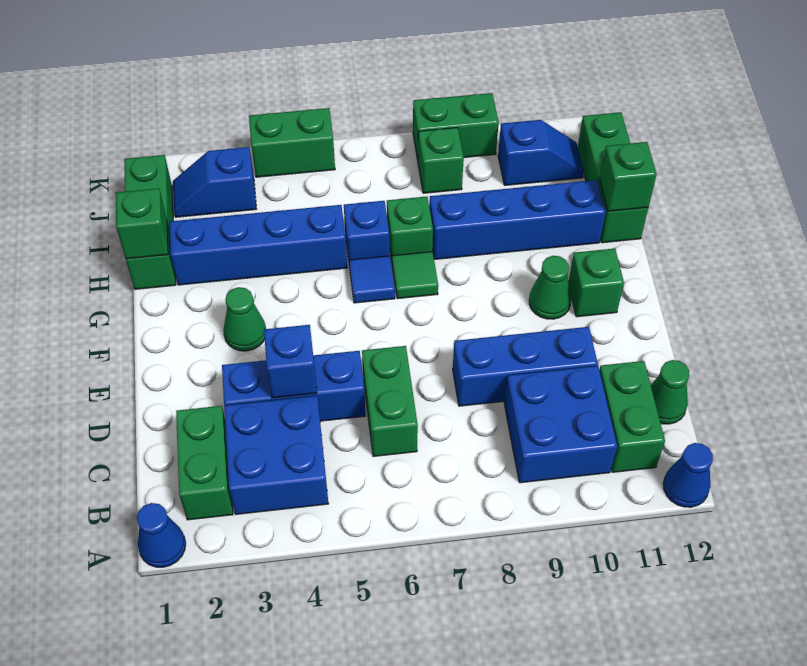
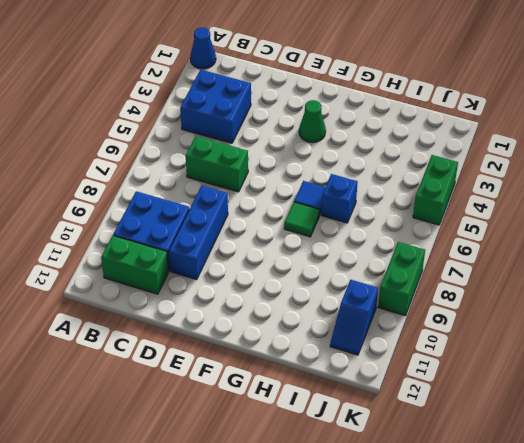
none -> blue 1x1 cone [663,443,713,507]
none -> green 1x2 brick [176,406,233,520]
none -> green 1x1 cone [651,360,689,424]

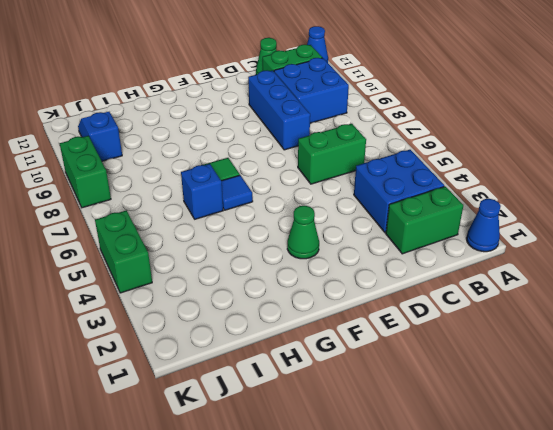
none -> blue 1x3 brick [222,351,366,421]
none -> green 1x1 cone [529,256,571,319]
none -> green 1x1 brick [568,249,624,317]

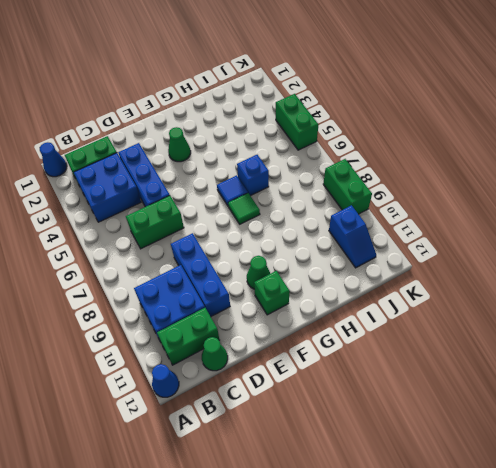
none -> green 1x3 brick [124,155,176,289]
none -> blue 1x4 brick [169,205,347,285]
none -> green 1x1 brick [387,197,433,261]

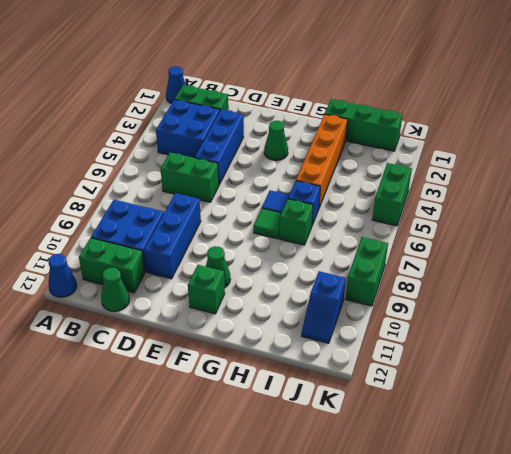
orange 1x4 brick [296,114,348,207] -> blue 1x4 brick [169,205,347,285]
none -> blue 1x4 brick [429,180,606,259]
none -> green 1x3 brick [578,112,648,243]
none -> blue 1x2 slope [173,147,256,217]

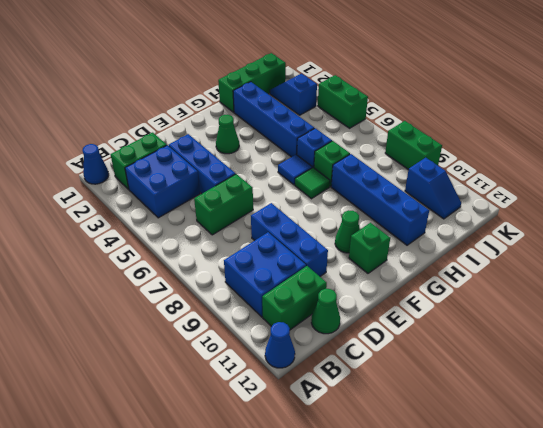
none -> green 1x3 brick [578,112,648,243]
none -> green 1x1 brick [418,128,464,193]
none -> blue 1x1 brick [264,325,317,398]

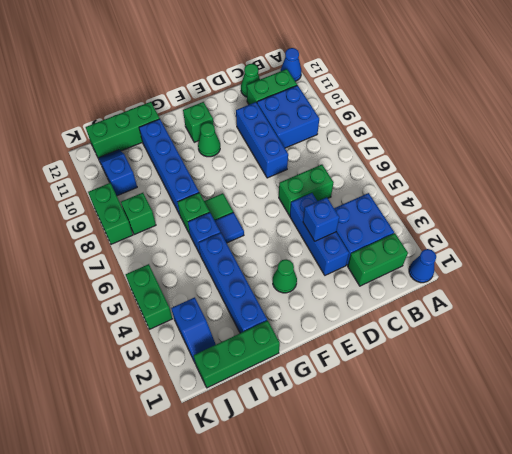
none -> green 1x1 brick [116,188,168,259]
none -> green 1x1 brick [600,142,657,211]

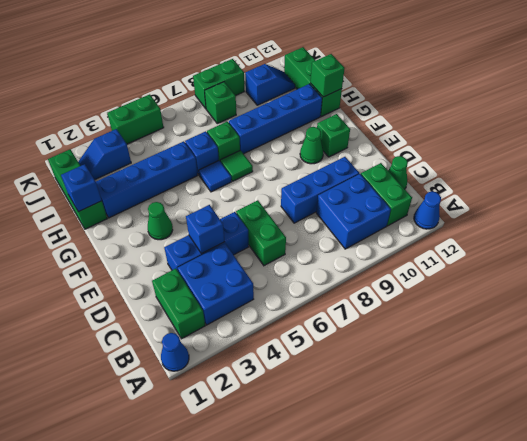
blue 1x1 brick [61,164,102,212] -> green 1x1 brick [116,188,168,259]

